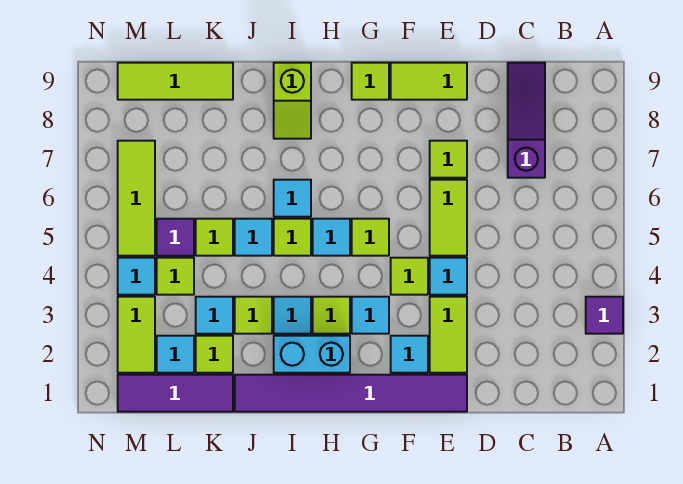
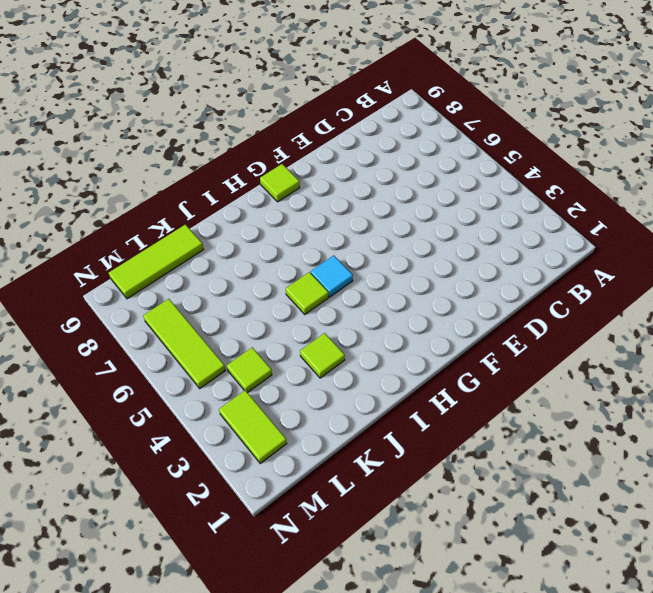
none -> purple 1x1 tile [586,297,623,334]
none -> purple 1x3 slope [508,63,545,178]
none -> purple 1x6 tile [235,375,467,412]
none -> lime 1x2 tile [430,297,467,373]

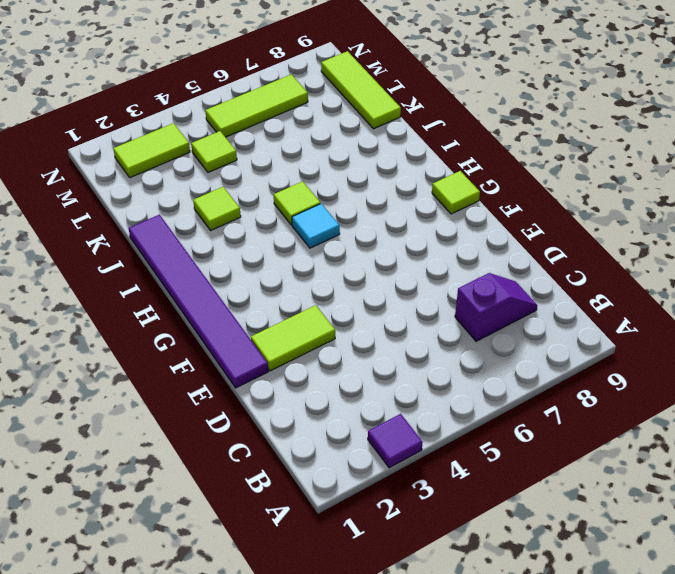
purple 1x2 slope [455,273,537,341] -> purple 1x3 slope [508,63,545,178]
none -> cyan 1x1 tile [430,258,467,295]
none -> lime 1x2 tile [430,180,467,256]
none -> lime 1x1 tile [430,141,467,178]
none -> lime 1x2 tile [391,63,467,100]

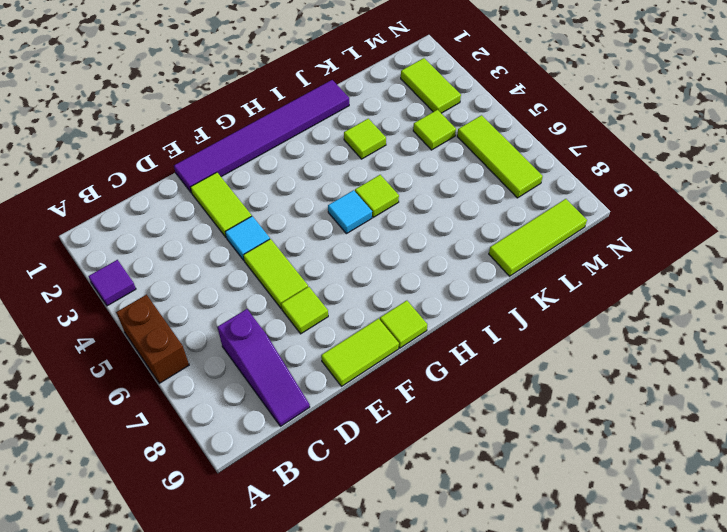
brown 1x2 brick [116,295,189,383] -> none
none -> cyan 1x1 tile [391,336,428,373]
none -> lime 1x1 tile [391,258,428,295]
none -> cyan 1x1 tile [352,297,389,334]
none -> lime 1x1 tile [352,219,389,256]

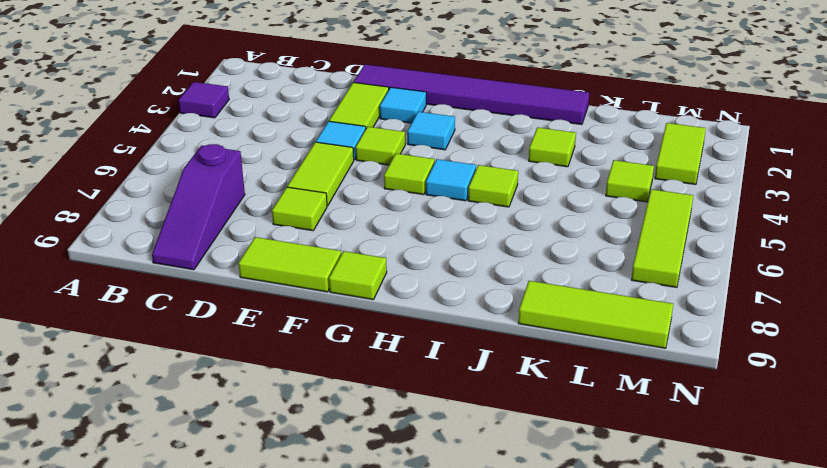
none -> cyan 1x2 brick [274,336,350,373]
none -> lime 1x1 tile [313,297,350,334]
none -> cyan 1x1 tile [274,297,311,334]
none -> cyan 1x1 tile [274,180,311,217]

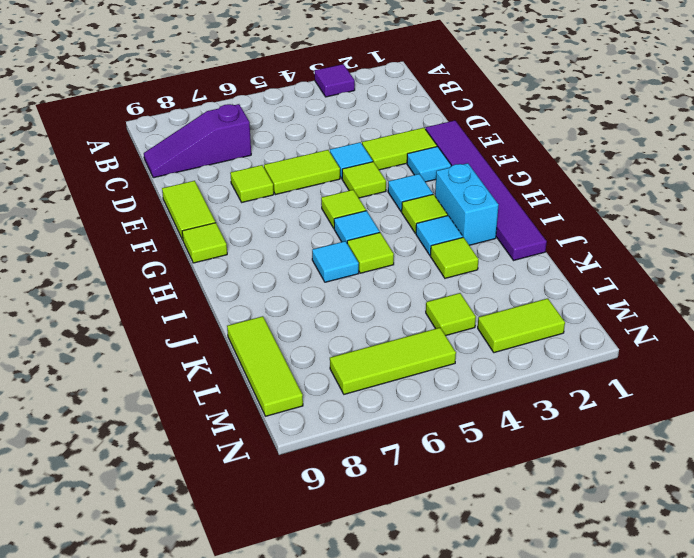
none -> lime 1x2 slope [274,63,311,139]
none -> cyan 1x1 tile [235,219,272,256]
none -> purple 1x3 tile [118,375,233,412]
none -> lime 1x1 tile [196,336,233,373]

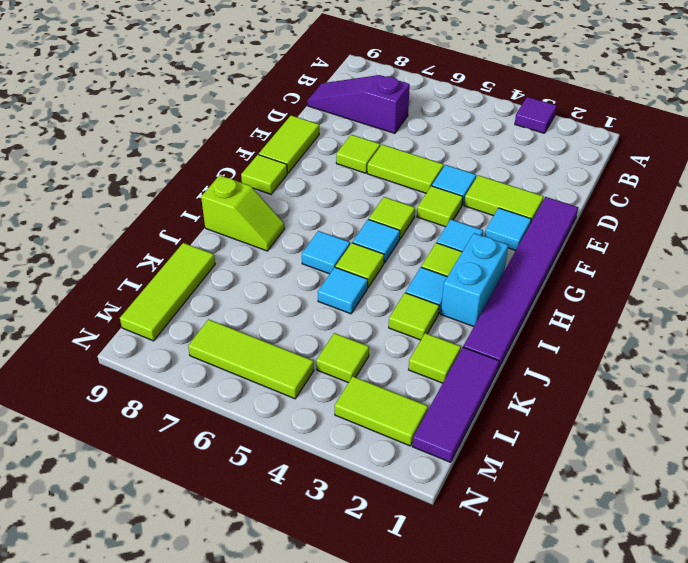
none -> cyan 1x1 tile [196,297,233,334]
none -> lime 1x1 tile [196,219,233,256]
none -> cyan 1x1 tile [157,336,194,373]
none -> purple 1x1 tile [157,219,194,256]

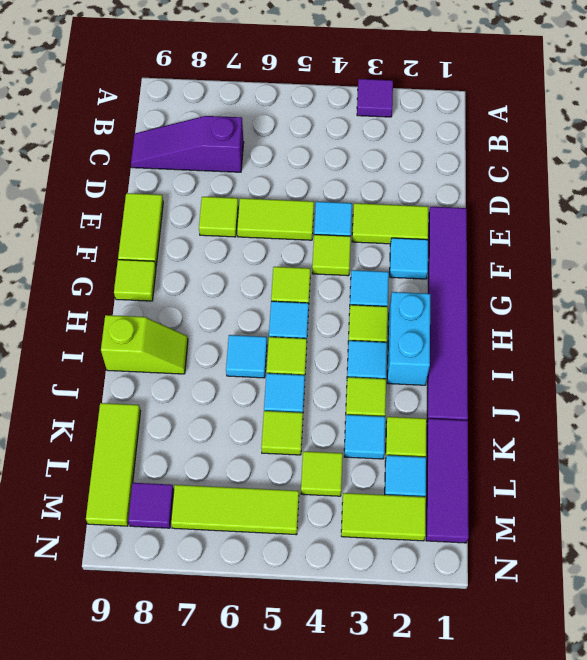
purple 1x1 tile [128,483,174,528] -> purple 1x1 tile moved to [157,219,194,256]
none -> cyan 1x1 tile [118,258,155,295]

